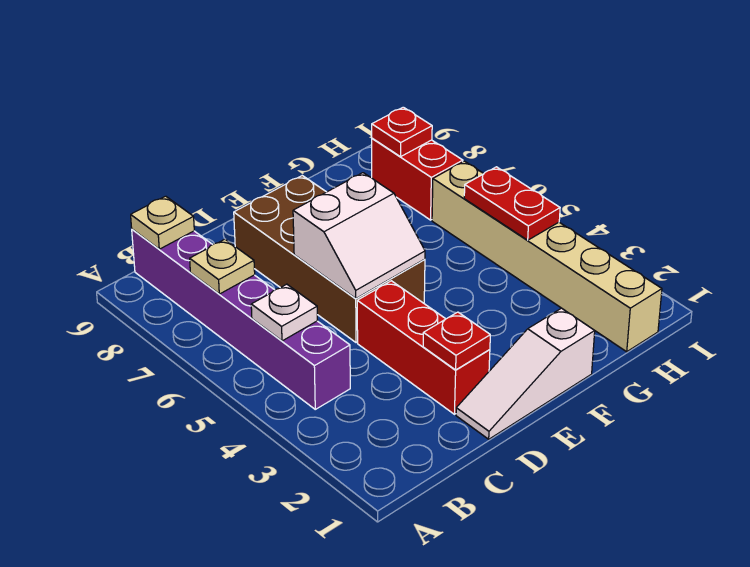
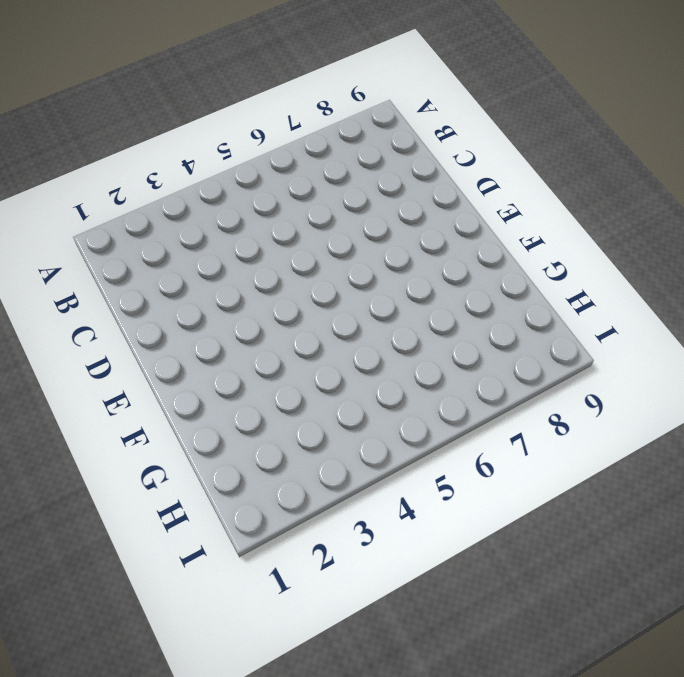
none -> purple 1x6 brick [132,229,350,409]
none -> white 1x3 slope [456,308,595,439]
none -> red 1x3 brick [357,281,490,414]

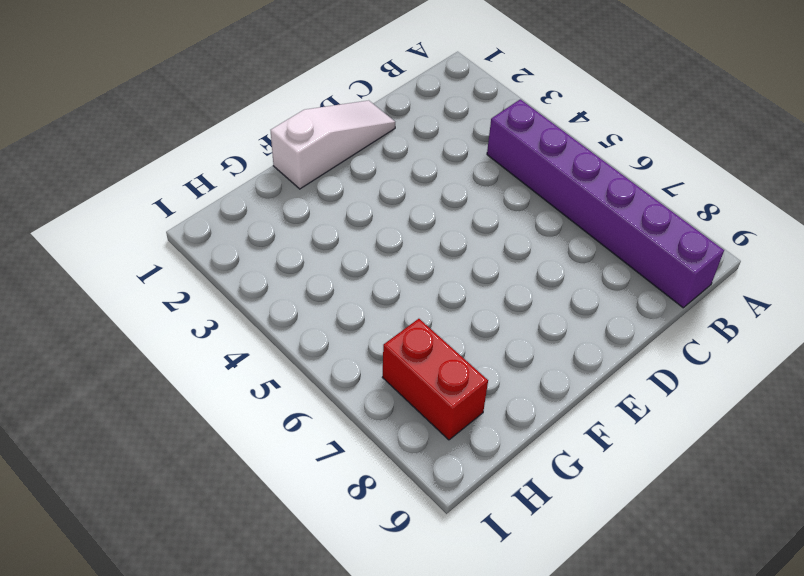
none -> red 1x3 brick [357,281,490,414]
none -> brown 2x4 brick [234,176,425,343]
none -> tan 1x6 brick [432,161,662,352]

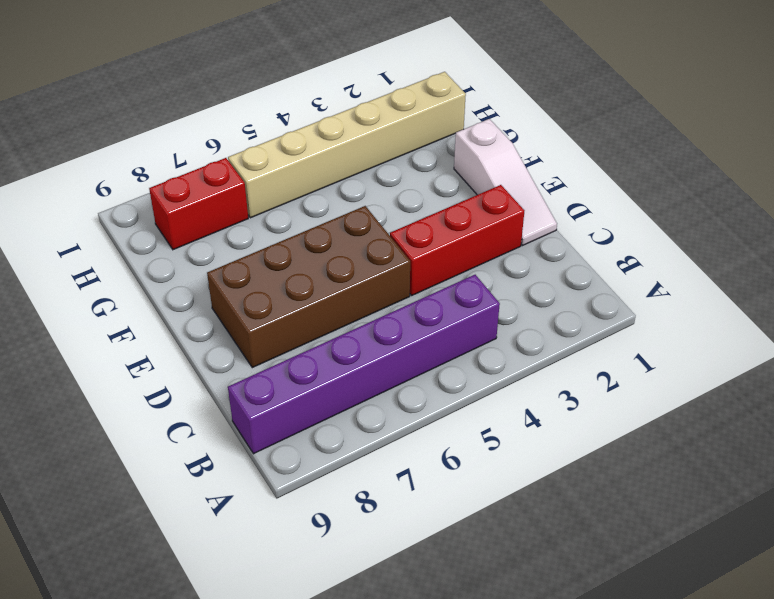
none -> white 1x1 plate [251,284,318,341]
none -> tan 1x1 plate [190,239,255,294]
none -> tan 1x1 plate [131,196,194,249]

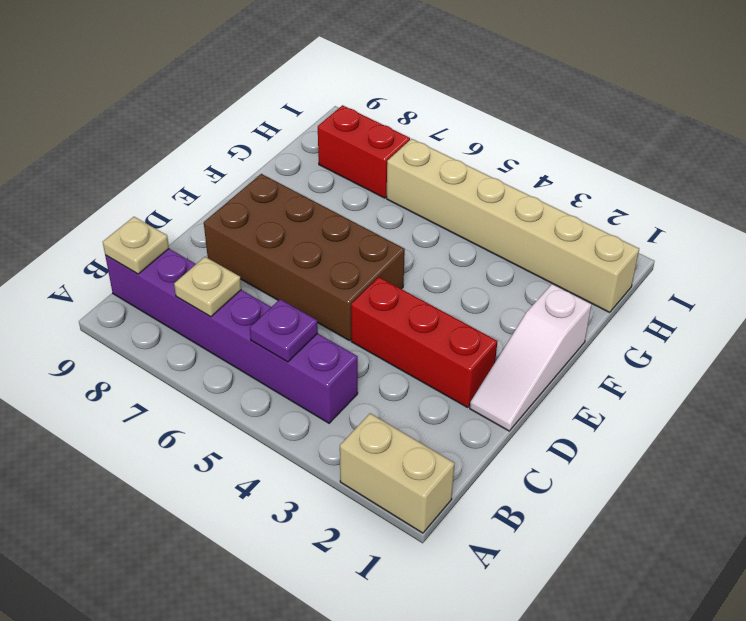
tan 1x2 brick [340,413,455,533] -> none
purple 1x1 plate [250,299,318,362] -> white 1x1 plate [251,284,318,341]
none -> red 1x1 plate [423,312,490,370]
none -> white 2x2 slope [293,173,425,299]
none -> red 1x2 plate [464,167,560,240]

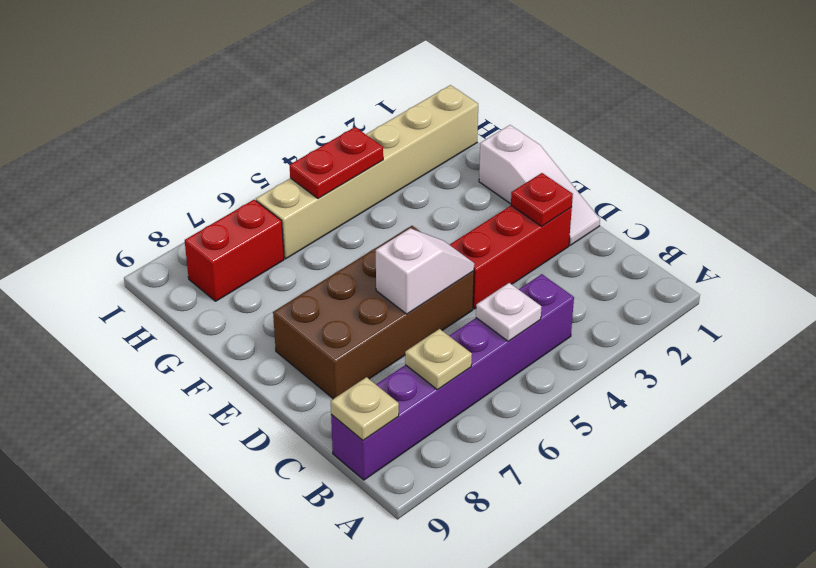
white 1x2 slope [376,228,474,314] -> white 2x2 slope [293,173,425,299]
none -> red 1x1 plate [372,107,432,157]

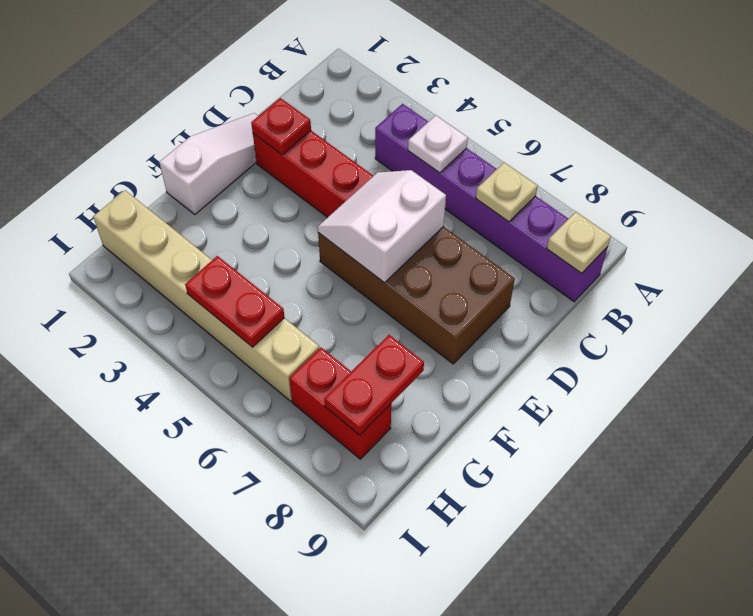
red 1x2 plate [324,335,424,435] -> red 1x1 plate [372,107,432,157]

